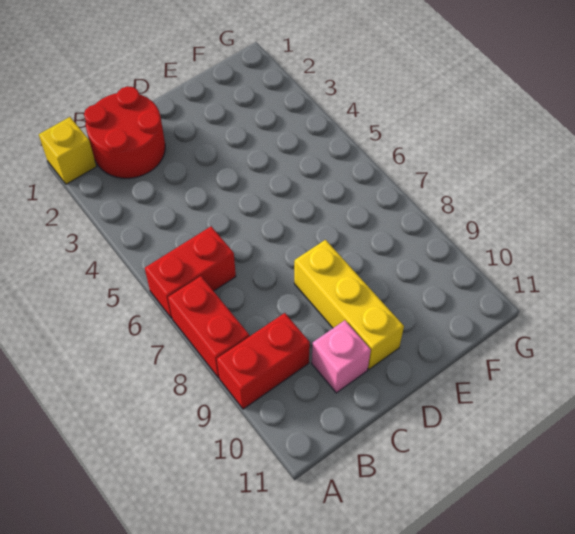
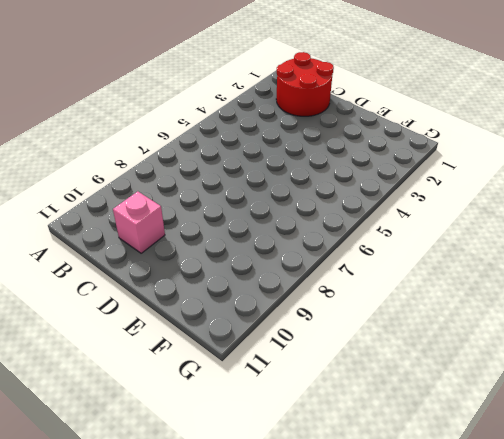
none -> yellow 1x1 brick [39,117,97,184]
none -> red 1x2 brick [145,227,236,318]

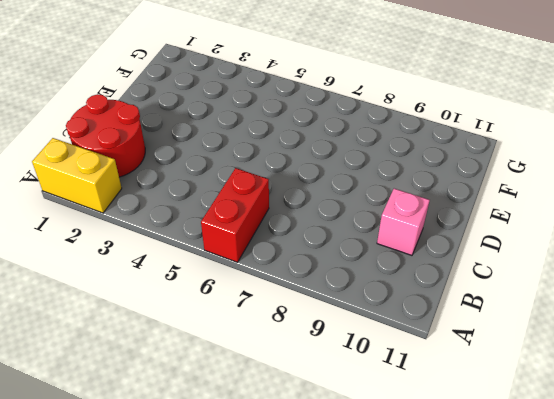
yellow 1x2 brick [32,138,122,213] -> yellow 1x1 brick [39,117,97,184]
none -> red 1x2 brick [168,276,249,378]
none -> red 1x2 brick [217,313,310,409]

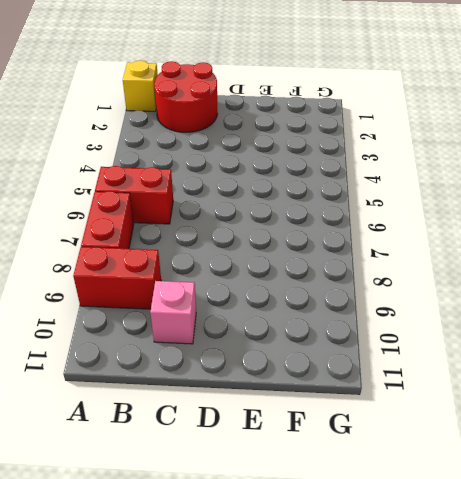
none -> yellow 1x3 brick [294,240,404,369]

